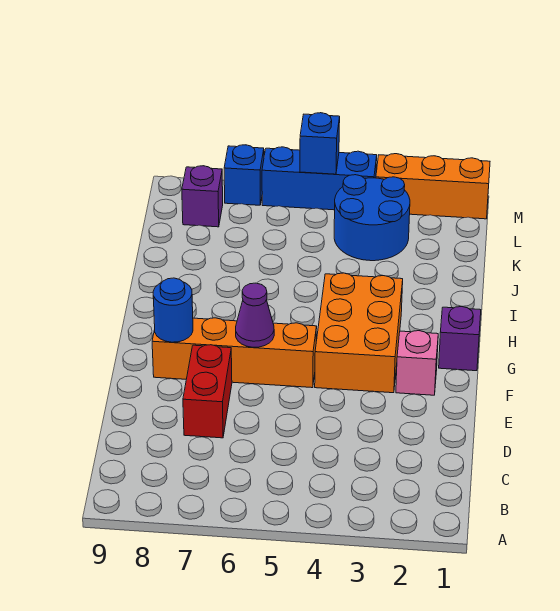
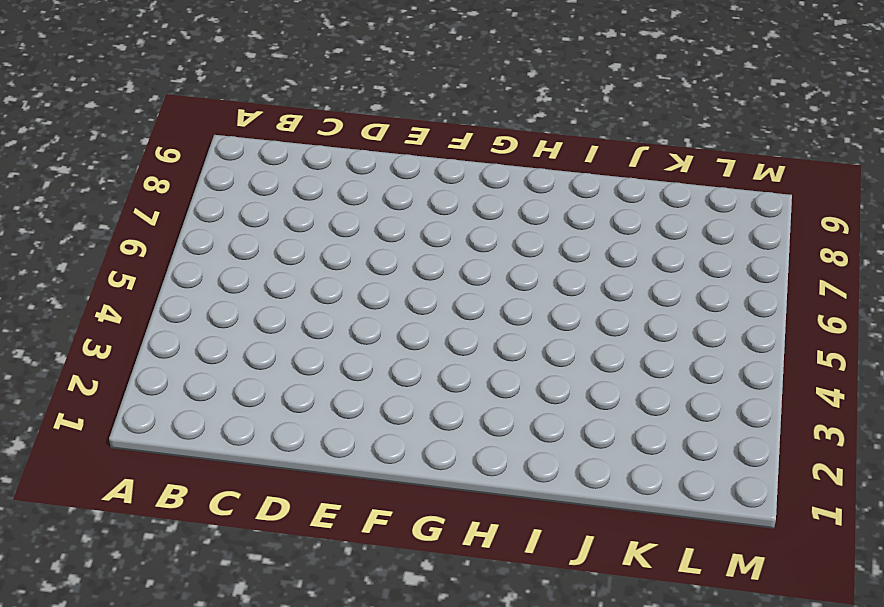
none -> red 1x2 brick [183,345,232,438]
none -> pink 1x1 brick [396,331,438,395]
none -> orange 2x3 brick [315,273,403,393]

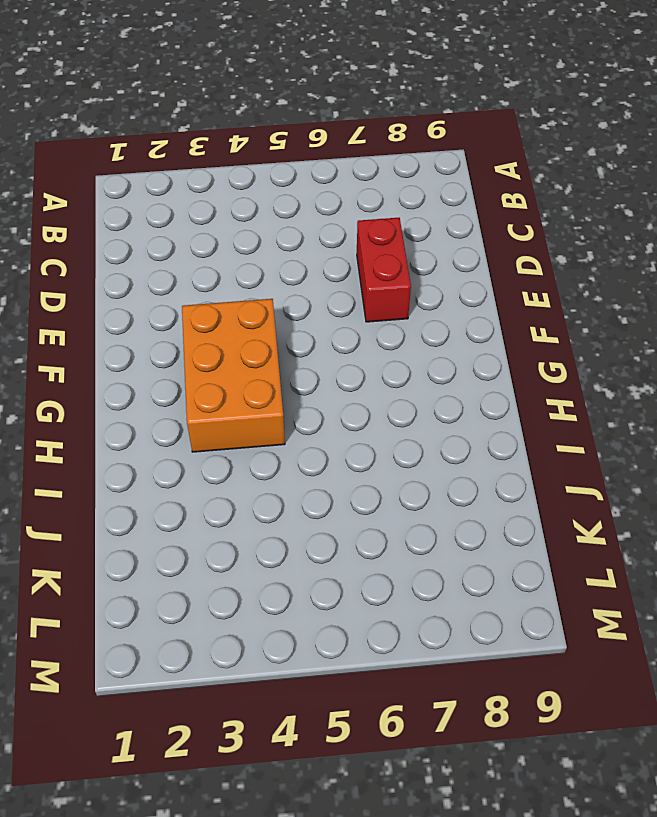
none -> pink 1x1 brick [396,331,438,395]
none -> orange 1x4 brick [152,318,317,388]
none -> purple 1x1 brick [439,307,481,371]

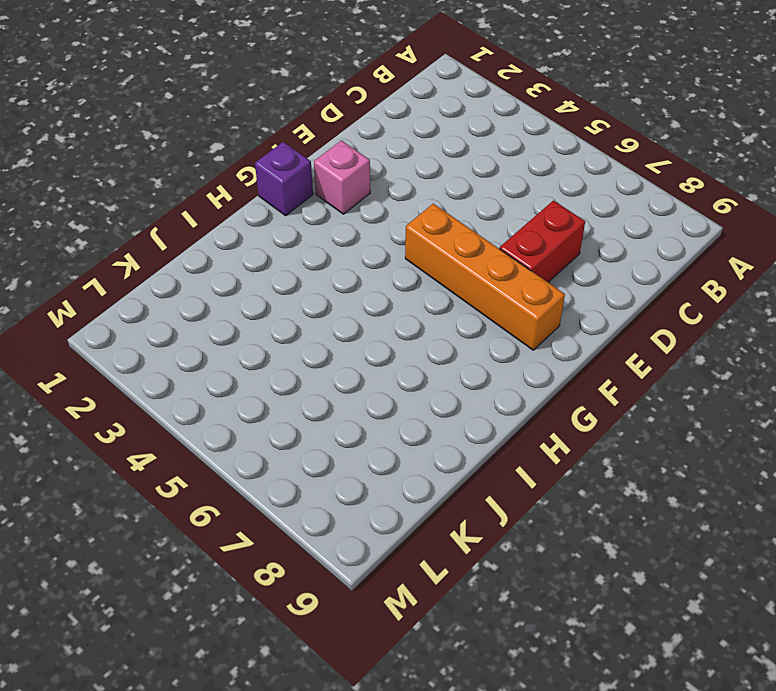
none -> orange 2x3 brick [315,273,403,393]
none -> blue 2x2 round brick [334,175,410,261]
none -> purple 1x1 brick [182,166,223,227]

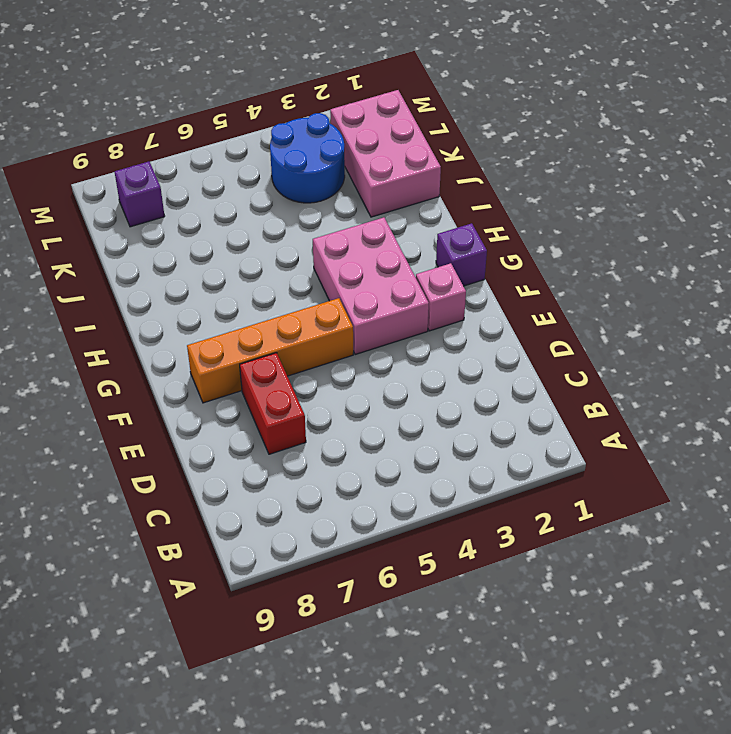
pink 2x3 brick [313,217,429,354] -> orange 2x3 brick [315,273,403,393]
pink 2x3 brick [330,90,441,217] -> none
none -> orange 1x3 brick [376,154,490,219]
none -> blue 1x3 brick [262,147,377,210]
none -> blue 1x1 brick [224,145,264,205]

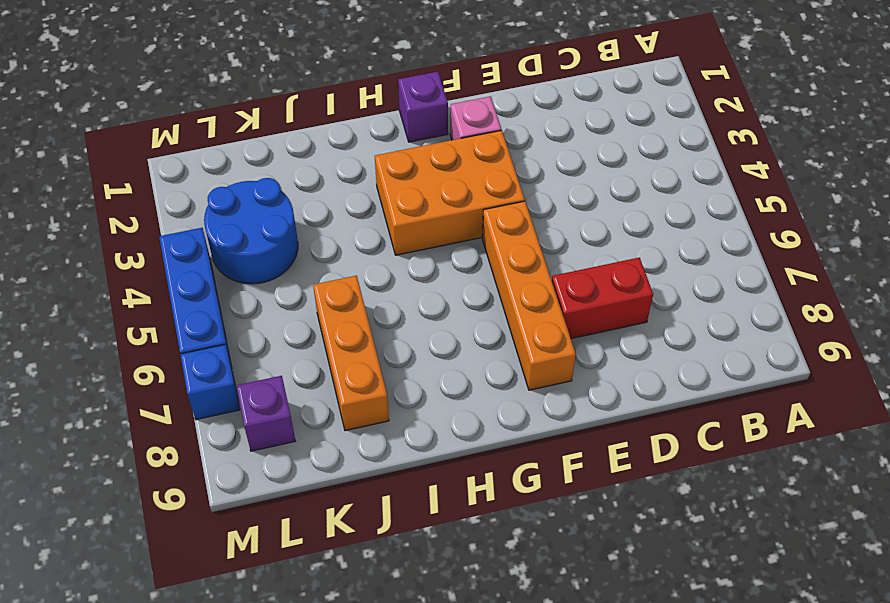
orange 1x3 brick [313,276,389,431] -> orange 1x3 brick moved to [376,154,490,219]
none -> purple 1x1 cone [236,283,274,347]
none -> blue 1x1 round brick [153,278,193,342]
none -> blue 1x1 brick [300,113,340,174]

